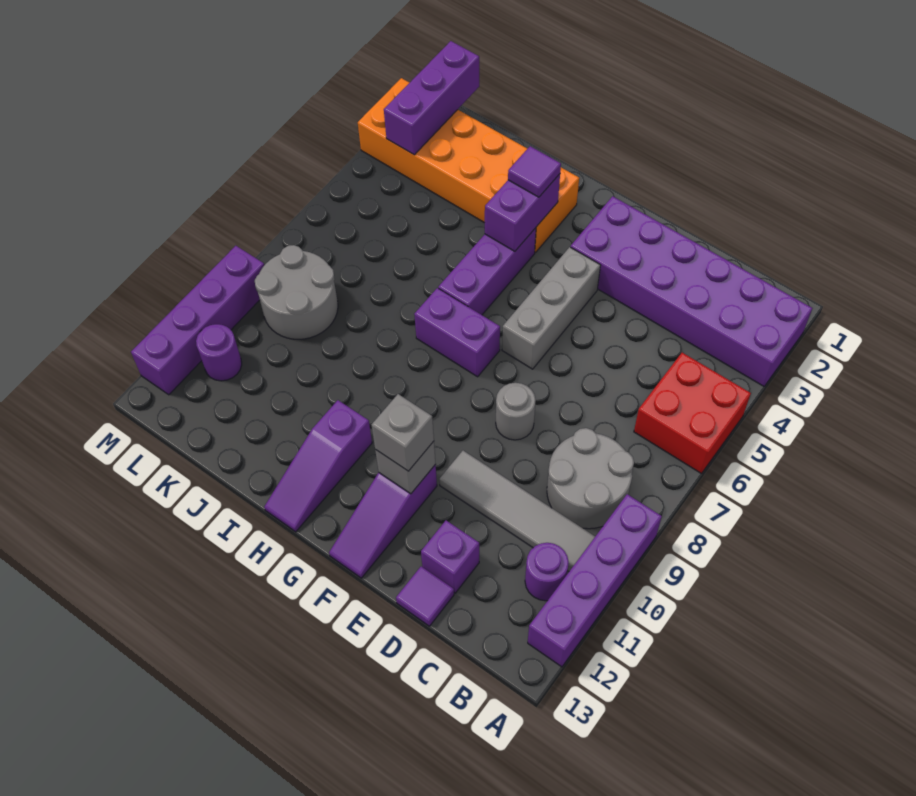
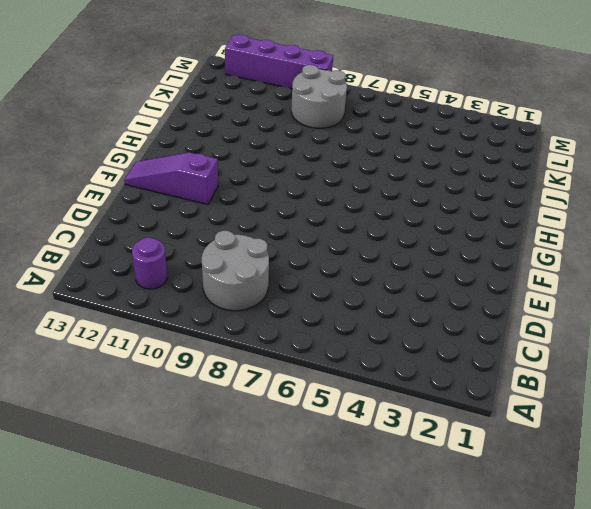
none -> purple 2x6 brick [571,196,812,386]
none -> red 2x2 brick [634,353,751,474]
none -> purple 1x4 brick [528,494,662,667]

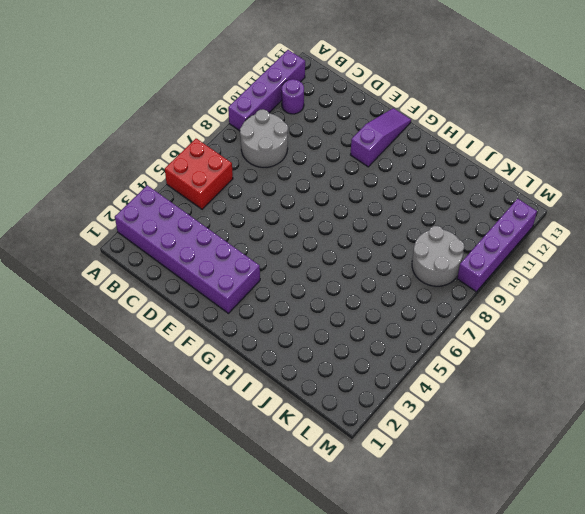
none -> grey 1x4 tile [439,451,595,571]
none -> purple 1x1 brick [421,521,479,593]
none -> purple 1x1 tile [396,566,454,626]

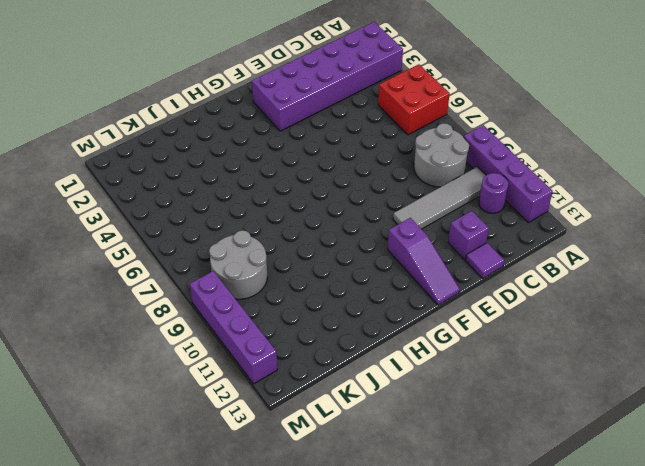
none -> grey 1x1 round brick [496,383,536,440]
none -> grey 1x3 brick [502,247,601,369]
none -> purple 1x2 brick [414,288,500,377]

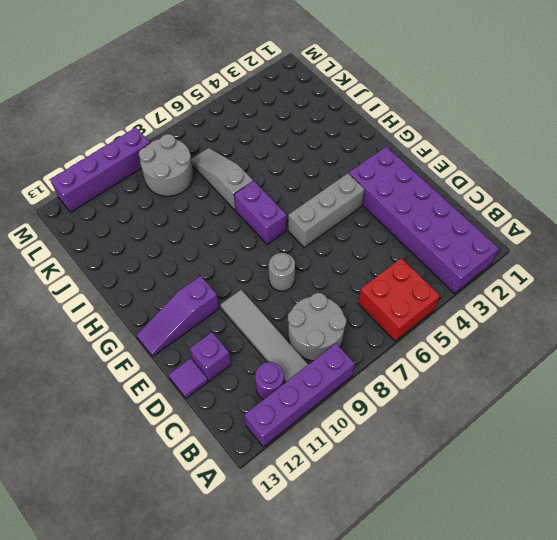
grey 1x3 slope [191,148,253,210] -> none
none -> orange 2x6 brick [358,78,579,252]
none -> purple 1x3 brick [438,228,536,315]
none -> purple 1x3 slope [264,400,372,532]

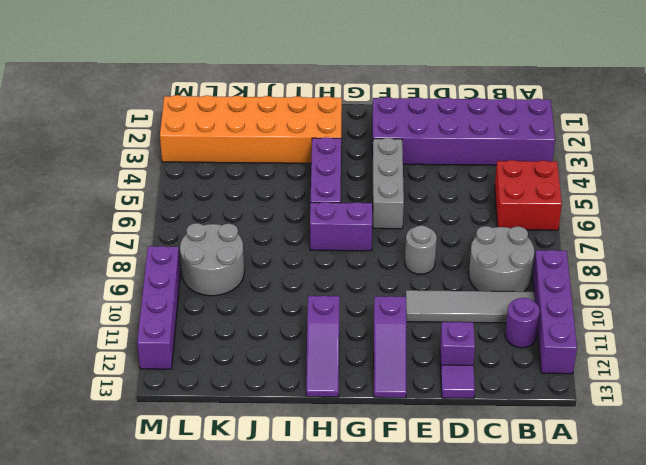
none -> purple 1x1 round brick [196,324,242,381]
none -> grey 1x1 brick [375,441,435,494]
none -> purple 1x2 brick [485,174,560,251]

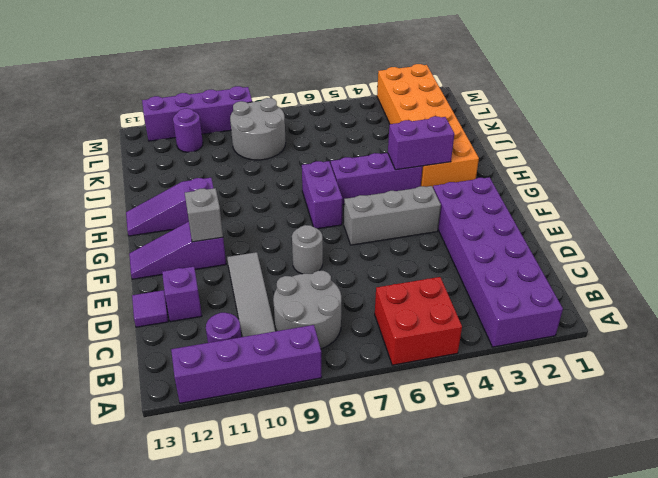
none -> purple 1x3 brick [384,41,479,155]
none -> grey 1x1 brick [371,394,434,471]
none -> purple 1x1 tile [508,146,561,197]

